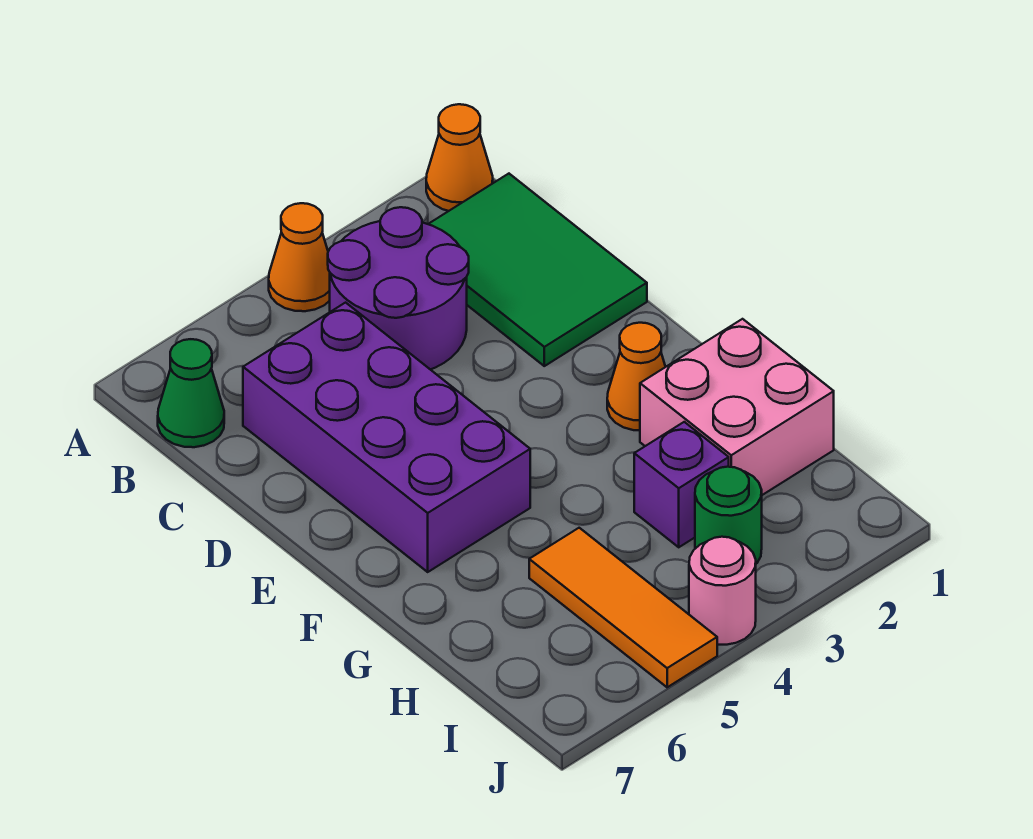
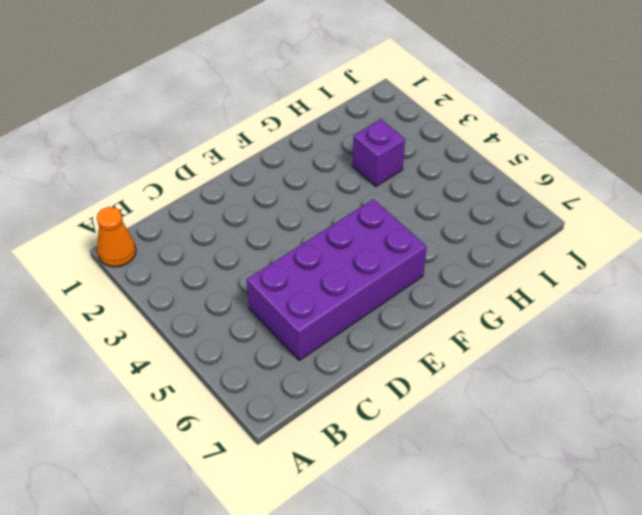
none -> orange 1x1 cone [269,203,330,311]
none -> green 2x3 tile [429,174,647,366]
none -> purple 2x2 round brick [328,207,469,369]

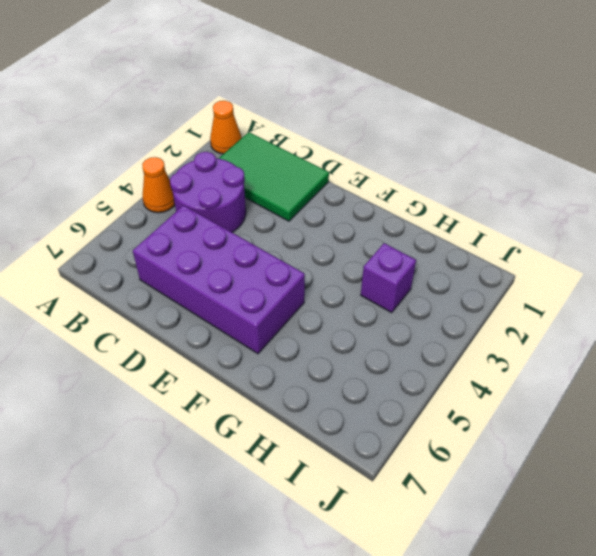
none -> green 1x1 cone [158,339,224,447]
none -> orange 1x1 cone [607,323,665,430]
none -> pink 2x2 brick [640,319,834,495]

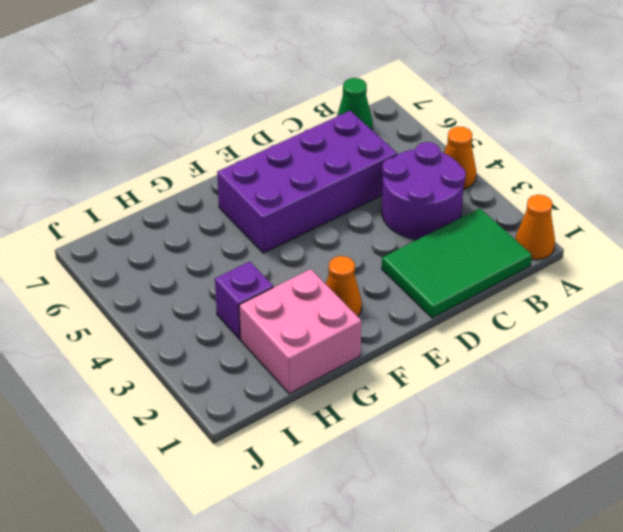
none -> orange 1x3 tile [529,528,717,687]
none -> green 1x1 round brick [695,467,762,564]
none -> pink 1x1 round brick [689,537,756,645]

